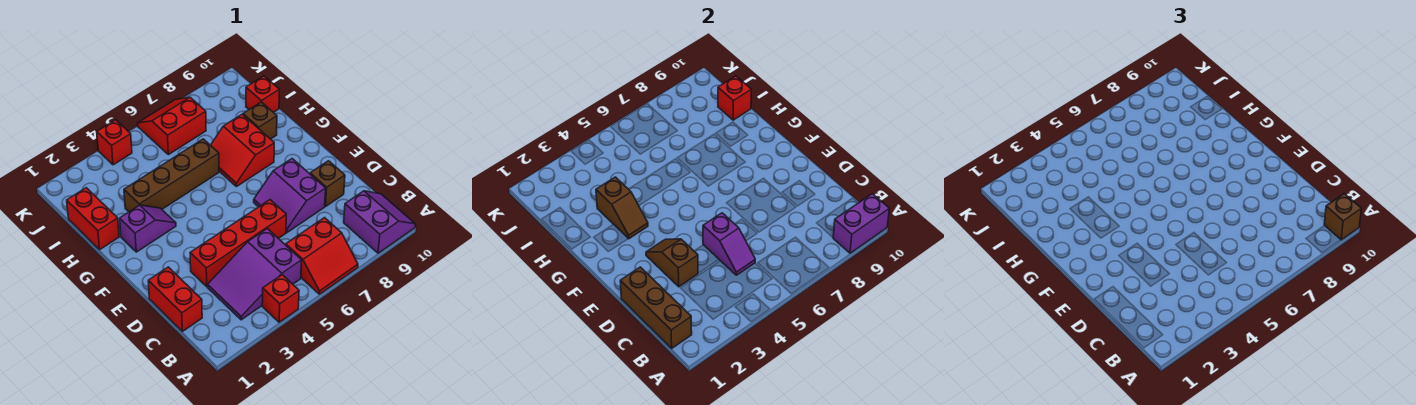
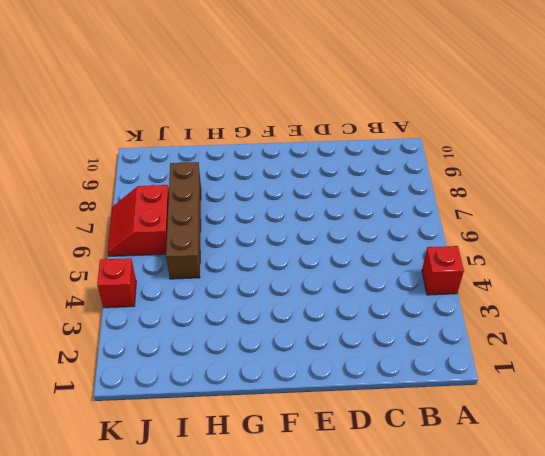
brown 1x4 brick [166,162,201,279] -> brown 1x4 brick moved to [124,139,219,212]
none -> red 2x2 slope [286,218,358,294]
none -> purple 2x2 slope [344,191,416,253]
none -> purple 2x3 slope [208,229,302,320]

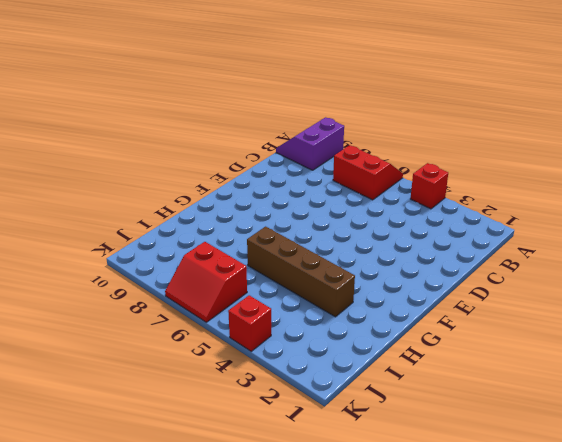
none -> purple 2x3 slope [208,229,302,320]
none -> red 1x2 brick [148,267,202,331]
none -> red 1x4 brick [190,200,286,287]

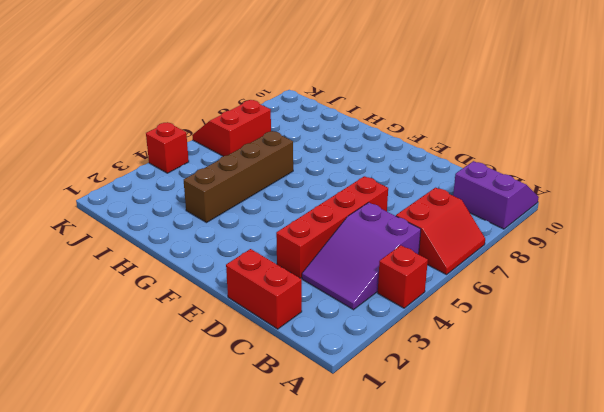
none -> purple 2x2 slope [254,159,326,233]
none -> brown 1x1 brick [310,161,345,206]
none -> purple 1x2 slope [120,205,176,252]

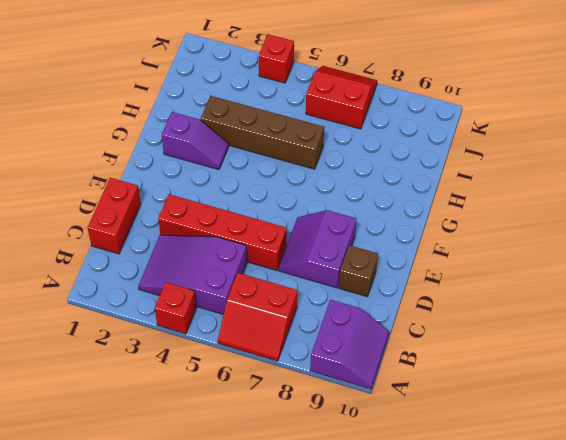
none -> red 2x2 slope [211,114,274,187]
none -> red 1x2 brick [67,188,119,249]
none -> brown 1x1 brick [243,102,277,139]

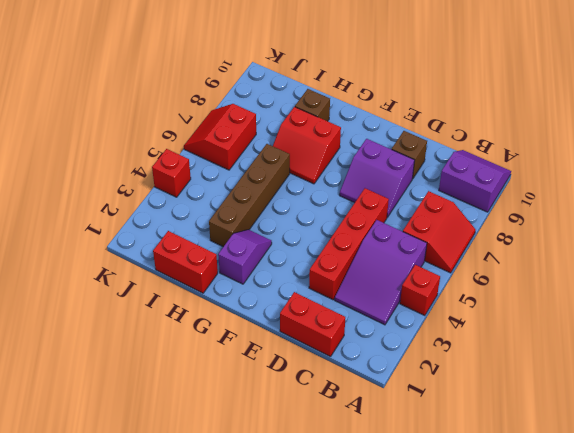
none -> red 1x1 brick [246,76,279,112]
none -> purple 1x2 brick [833,194,889,253]
none -> brown 1x3 brick [620,267,692,348]

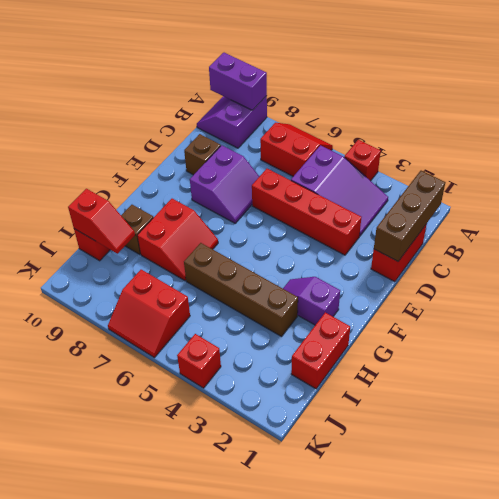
red 1x2 slope [68,189,135,254] -> red 1x1 brick [718,76,751,120]
none -> purple 1x2 slope [703,213,755,275]
none -> brown 1x2 slope [646,239,698,287]
none -> brown 1x2 slope [596,177,648,239]

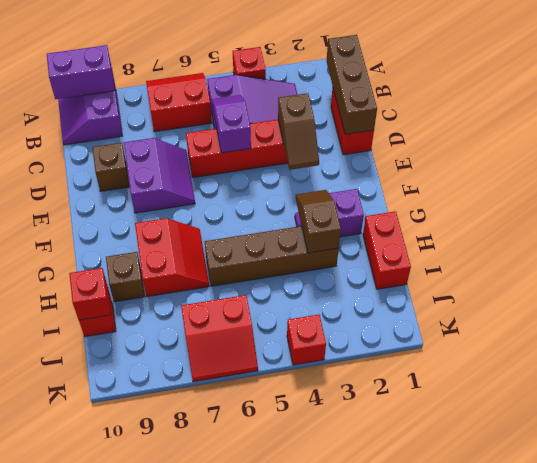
none -> brown 1x1 brick [1324,194,1361,240]

